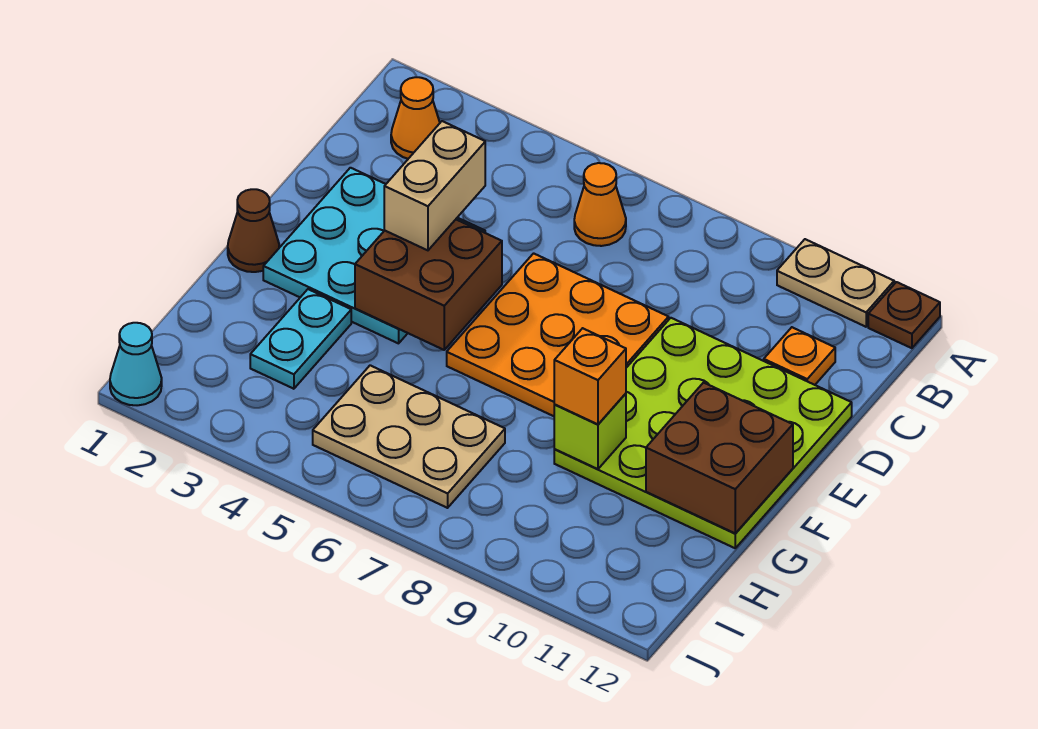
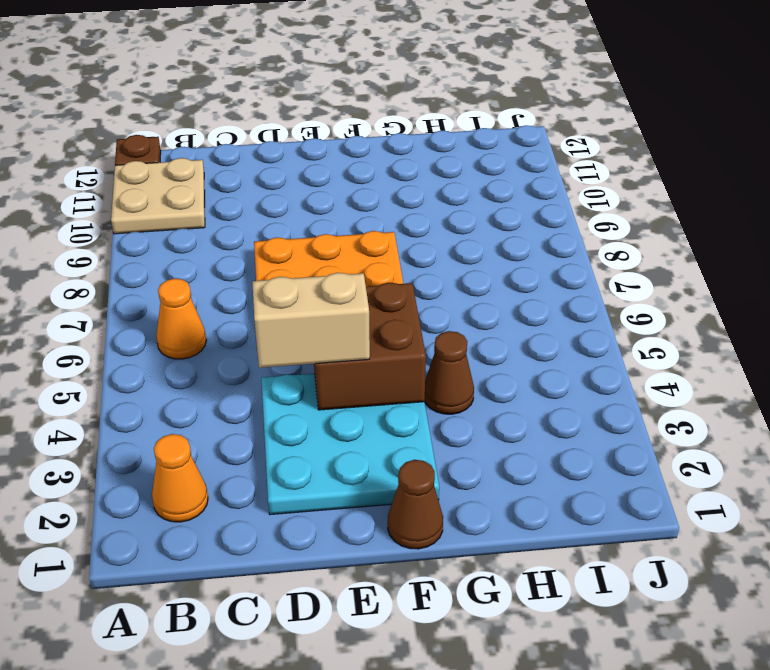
tan 2x2 plate [111,158,205,234] -> tan 1x2 plate [777,239,894,327]
brown 1x1 cone [425,331,474,414] -> none
none -> orange 1x1 plate [764,327,835,385]
none -> lime 4x4 plate [554,318,852,548]
none -> cyan 1x2 plate [250,289,351,389]

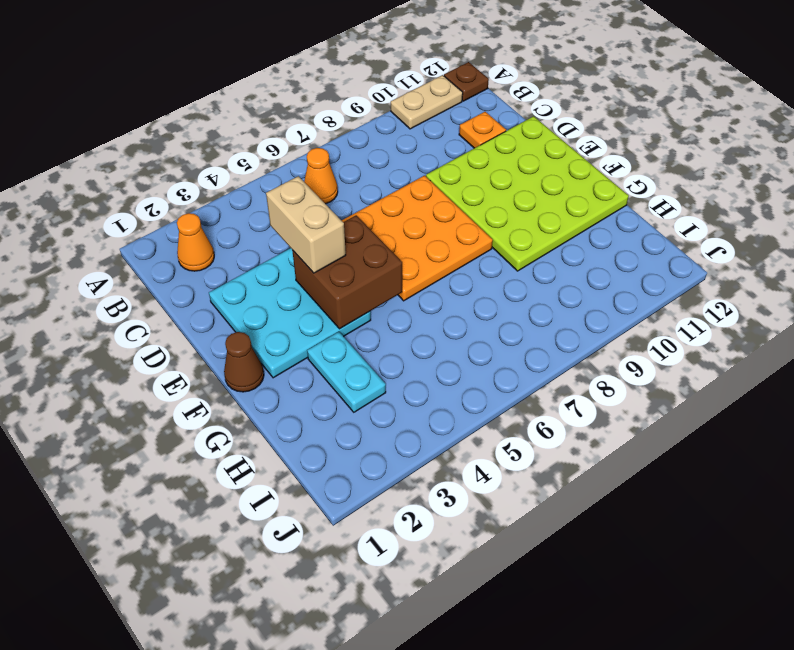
none -> tan 2x3 plate [313,365,505,508]
none -> cyan 1x1 cone [110,323,162,405]
none -> brown 2x2 brick [646,383,793,533]

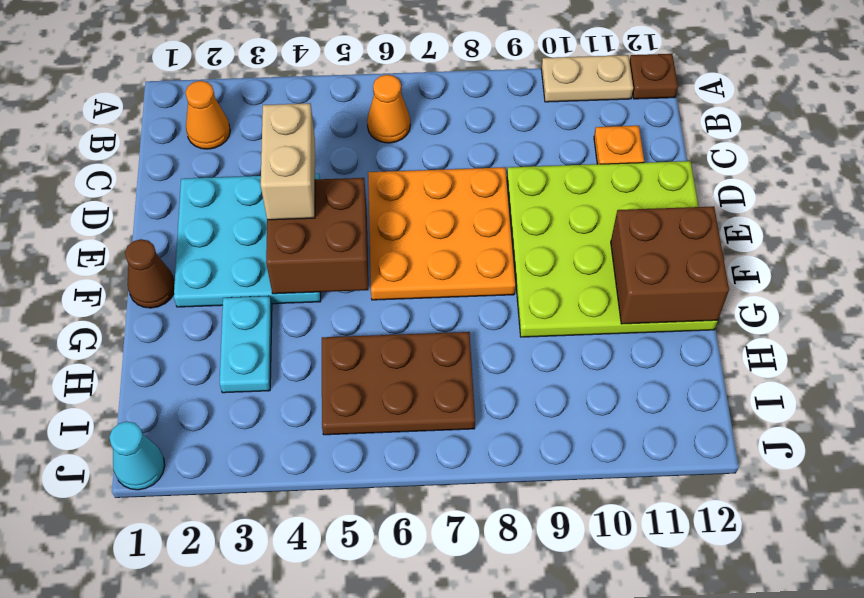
brown 2x3 plate [322,332,475,435] -> tan 2x3 plate [313,365,505,508]
none -> lime 1x1 brick [554,394,626,469]
none -> orange 1x1 brick [554,328,626,424]

